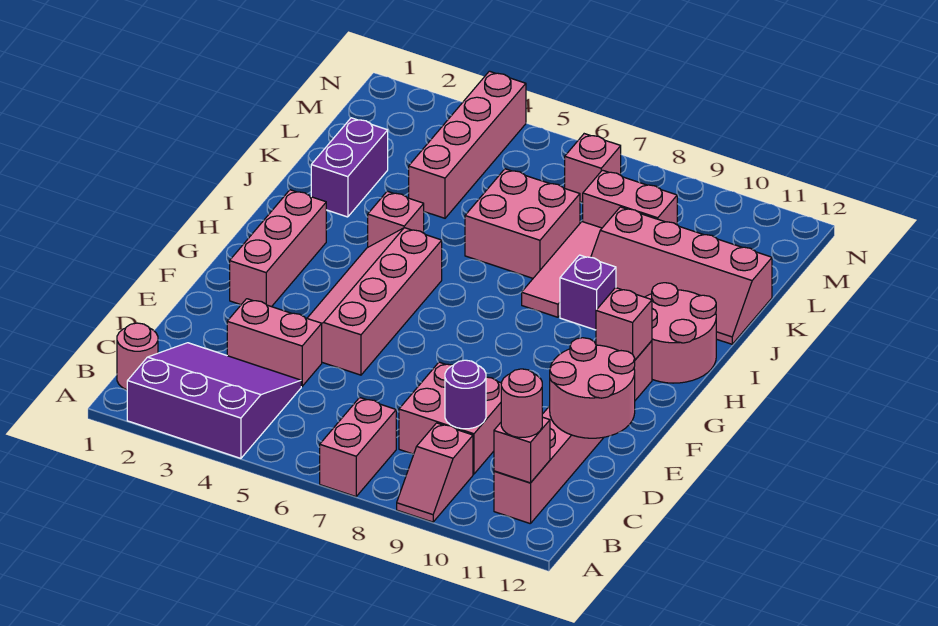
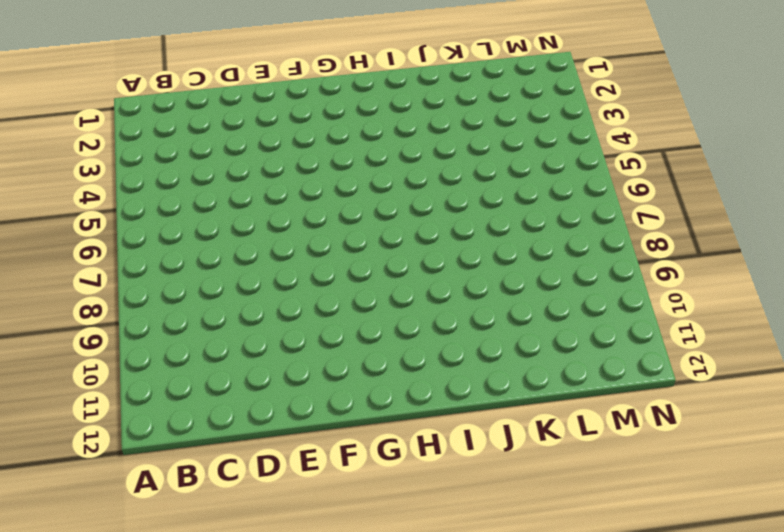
none -> purple 3x3 slope [127,343,301,458]
none -> pink 1x2 brick [320,398,396,497]
none -> pink 1x2 slope [397,423,473,522]

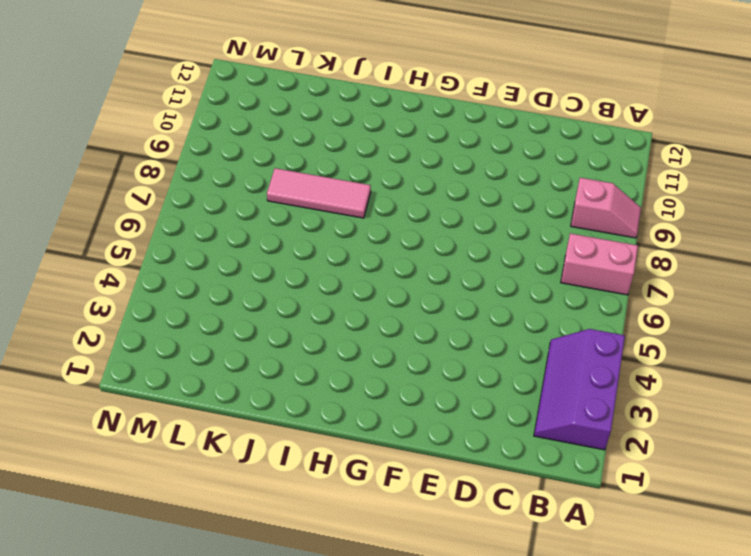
purple 2x3 slope [534,329,625,450] -> purple 3x3 slope [127,343,301,458]
none -> pink 1x1 round brick [117,323,158,390]
none -> pink 1x6 brick [494,341,652,524]
none -> pink 2x2 brick [399,362,502,474]

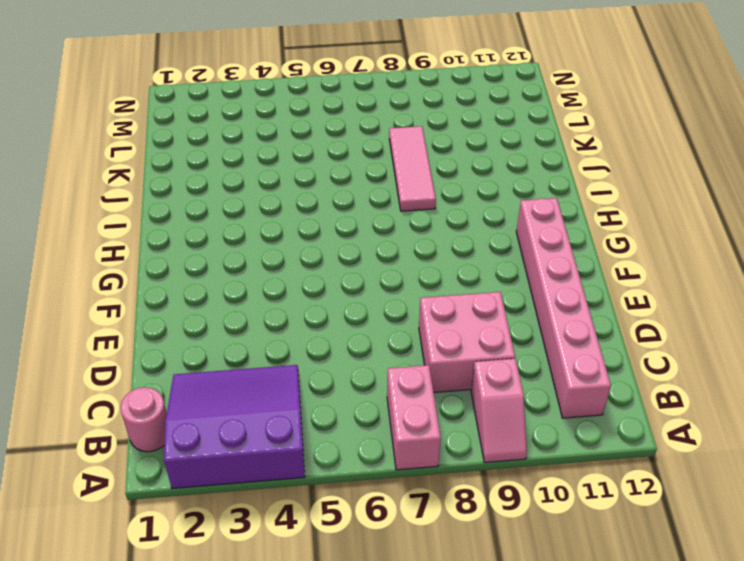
none -> pink 1x2 brick [227,299,322,386]
none -> pink 2x4 slope [307,228,442,375]
none -> pink 1x3 brick [230,190,326,307]

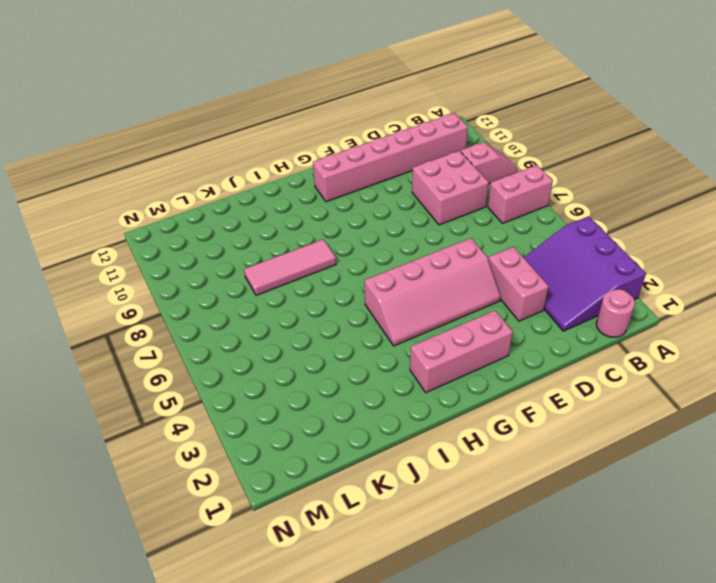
none -> pink 2x2 round brick [645,283,716,383]
none -> pink 1x1 brick [368,191,424,247]
none -> purple 1x1 brick [560,255,616,330]

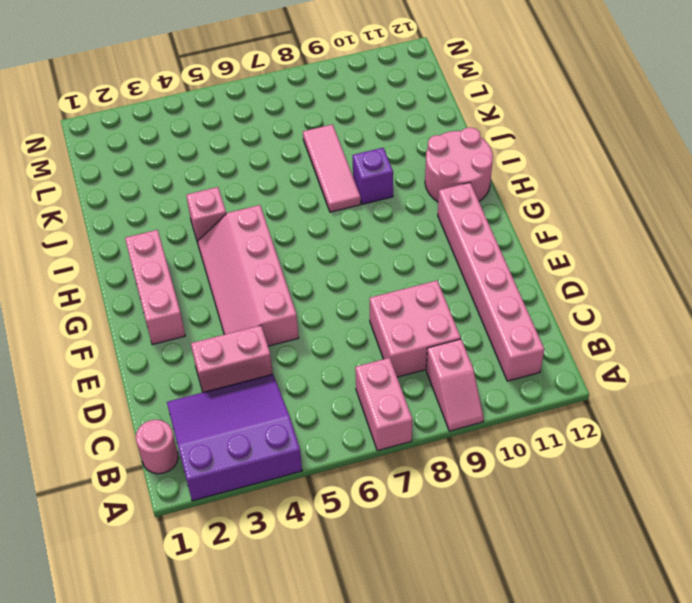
none -> purple 1x2 brick [311,118,388,217]
none -> pink 2x2 brick [465,169,580,278]
none -> pink 2x4 slope [591,207,772,344]

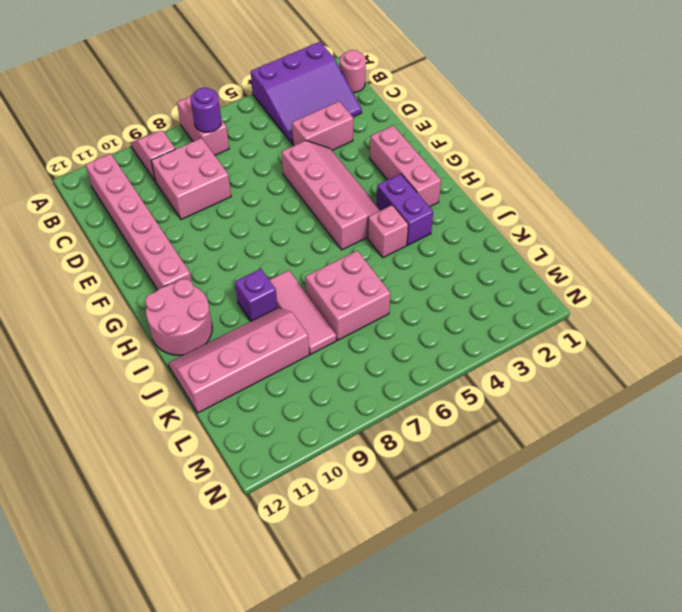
purple 1x1 round brick [191,87,221,132] -> purple 1x1 round brick moved to [445,360,486,429]
purple 1x2 brick [377,174,433,245] -> purple 1x2 brick moved to [311,118,388,217]
none -> pink 1x4 brick [409,71,526,218]
none -> pink 1x2 brick [583,170,677,228]
none -> pink 1x1 brick [565,134,621,203]

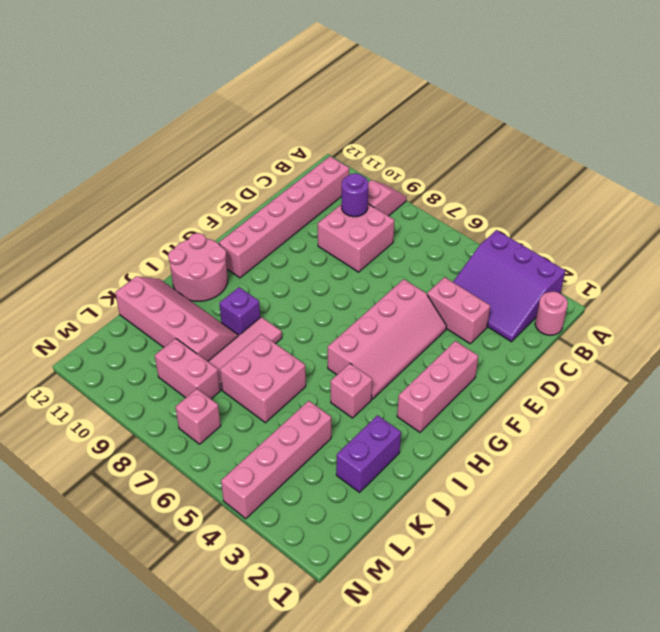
none -> pink 1x2 brick [320,398,396,497]
none -> pink 1x1 brick [494,417,550,483]
none -> pink 2x2 round brick [550,338,635,438]

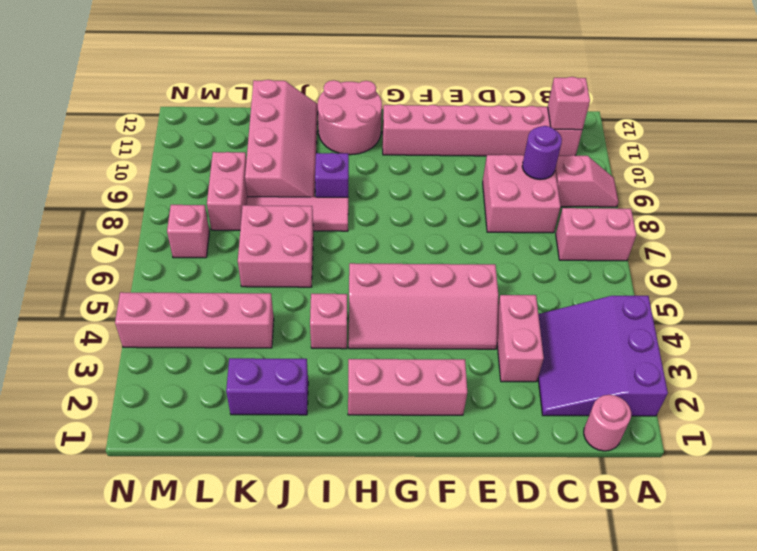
none -> pink 2x2 round brick [550,338,635,438]
none -> pink 1x1 brick [596,288,652,360]
none -> pink 1x1 round brick [501,369,542,437]

